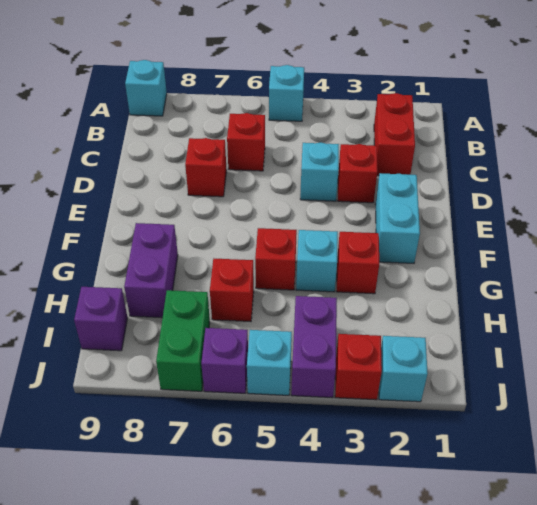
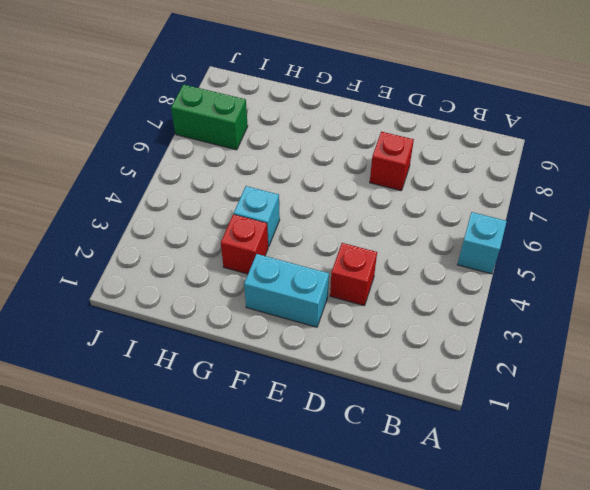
none -> cyan 1x1 brick [125,60,167,116]
none -> red 1x2 brick [374,93,415,176]
none -> red 1x1 brick [227,113,265,171]

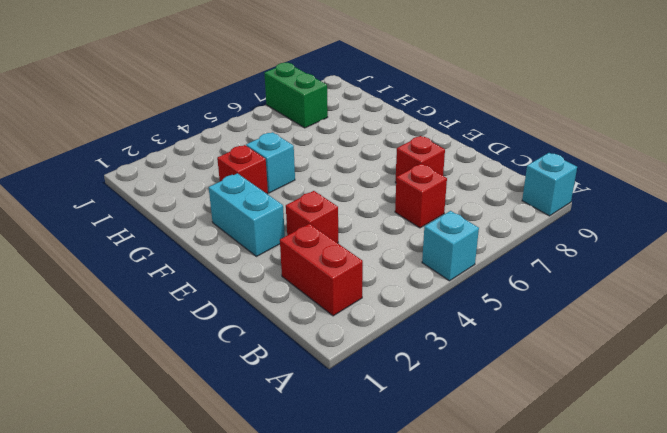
none -> cyan 1x1 brick [300,142,339,201]
none -> red 1x1 brick [255,228,297,290]
none -> purple 1x2 brick [124,223,178,318]

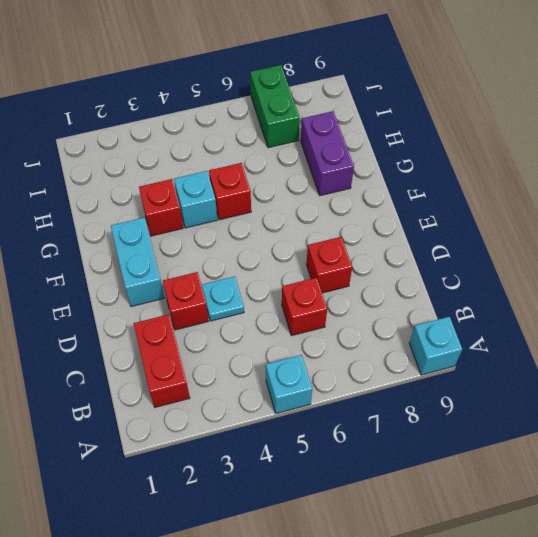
cyan 1x1 plate [201,276,244,321] -> cyan 1x1 brick [300,142,339,201]
none -> red 1x1 brick [210,259,254,321]
none -> purple 1x2 brick [291,296,337,398]
none -> purple 1x1 brick [74,287,128,351]

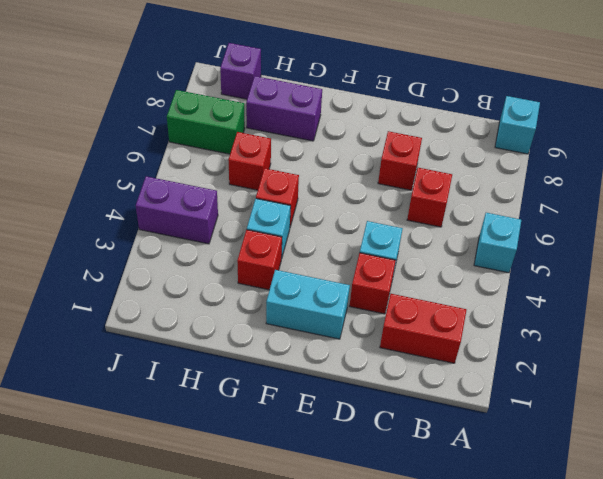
none -> cyan 1x1 brick [379,336,428,402]
none -> red 1x1 brick [335,334,382,400]
none -> cyan 1x1 brick [247,330,292,395]

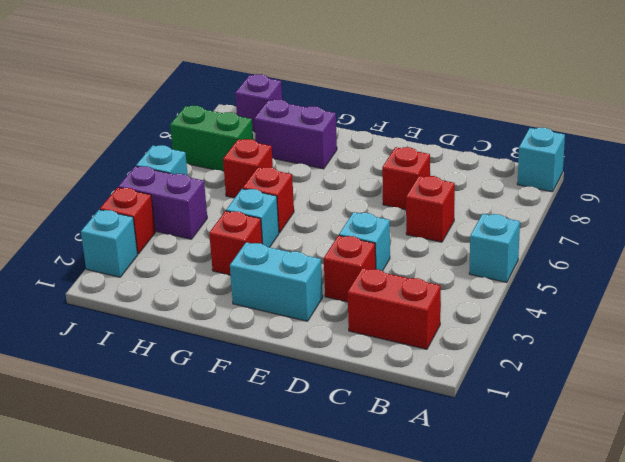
none -> purple 1x1 brick [201,328,248,393]

